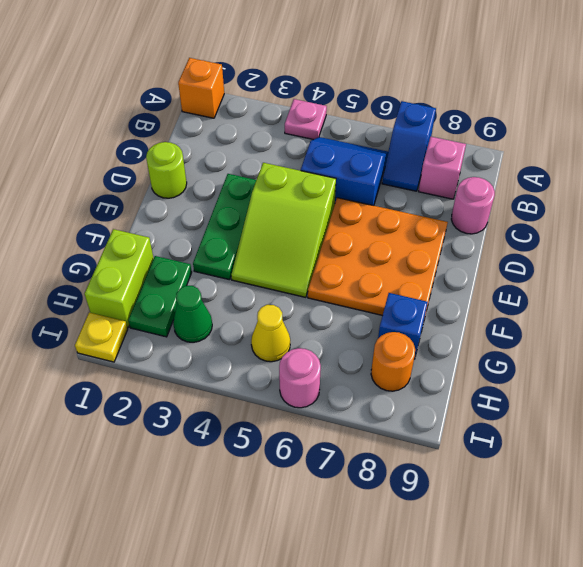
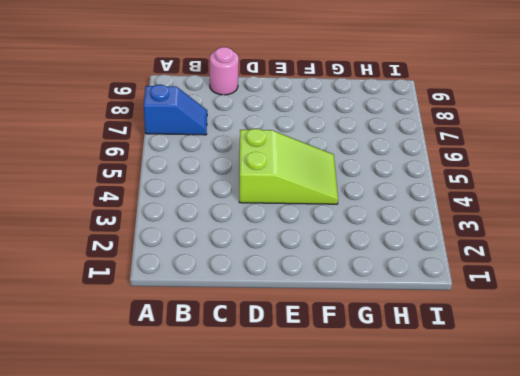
none -> orange 1x1 brick [178,58,224,118]
none -> pink 1x1 plate [285,99,327,140]
none -> blue 2x2 slope [301,137,388,206]

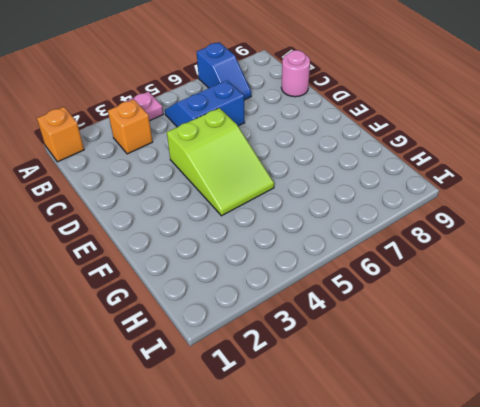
orange 1x1 brick [108,99,153,154] -> none
none -> pink 1x1 brick [419,136,466,199]
none -> lime 1x1 round brick [146,142,187,198]
none -> green 1x3 plate [193,174,256,280]

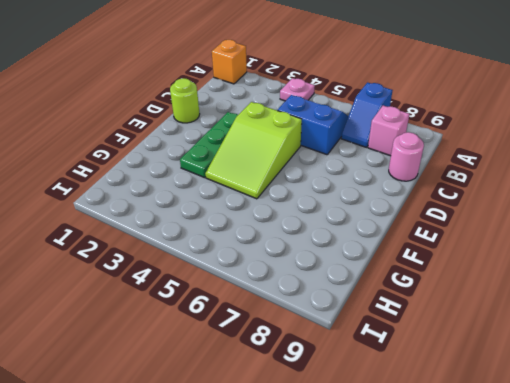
none -> orange 3x3 plate [308,198,448,316]
none -> lime 1x2 brick [85,229,154,327]
none -> green 1x2 plate [128,256,192,337]

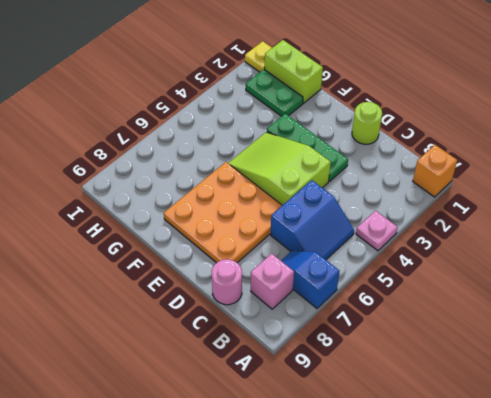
none -> blue 1x1 brick [378,293,428,359]
none -> green 1x1 cone [173,286,212,342]
none -> yellow 1x1 cone [251,305,290,362]

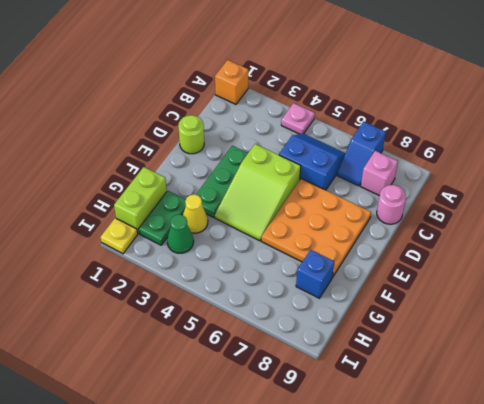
yellow 1x1 cone [183,194,208,233] -> yellow 1x1 cone moved to [251,305,290,362]
none -> orange 1x1 round brick [371,332,415,391]
none -> pink 1x1 round brick [279,348,321,408]

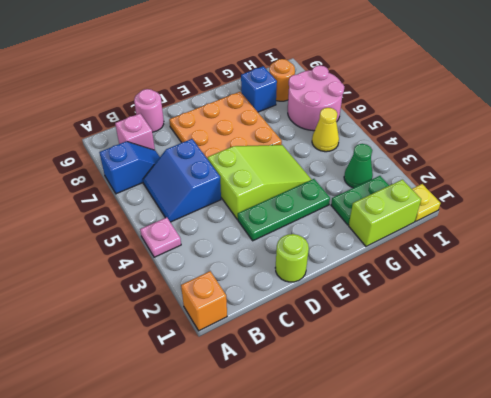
pink 2x2 round brick [288,65,344,131] -> pink 1x1 round brick [279,348,321,408]

